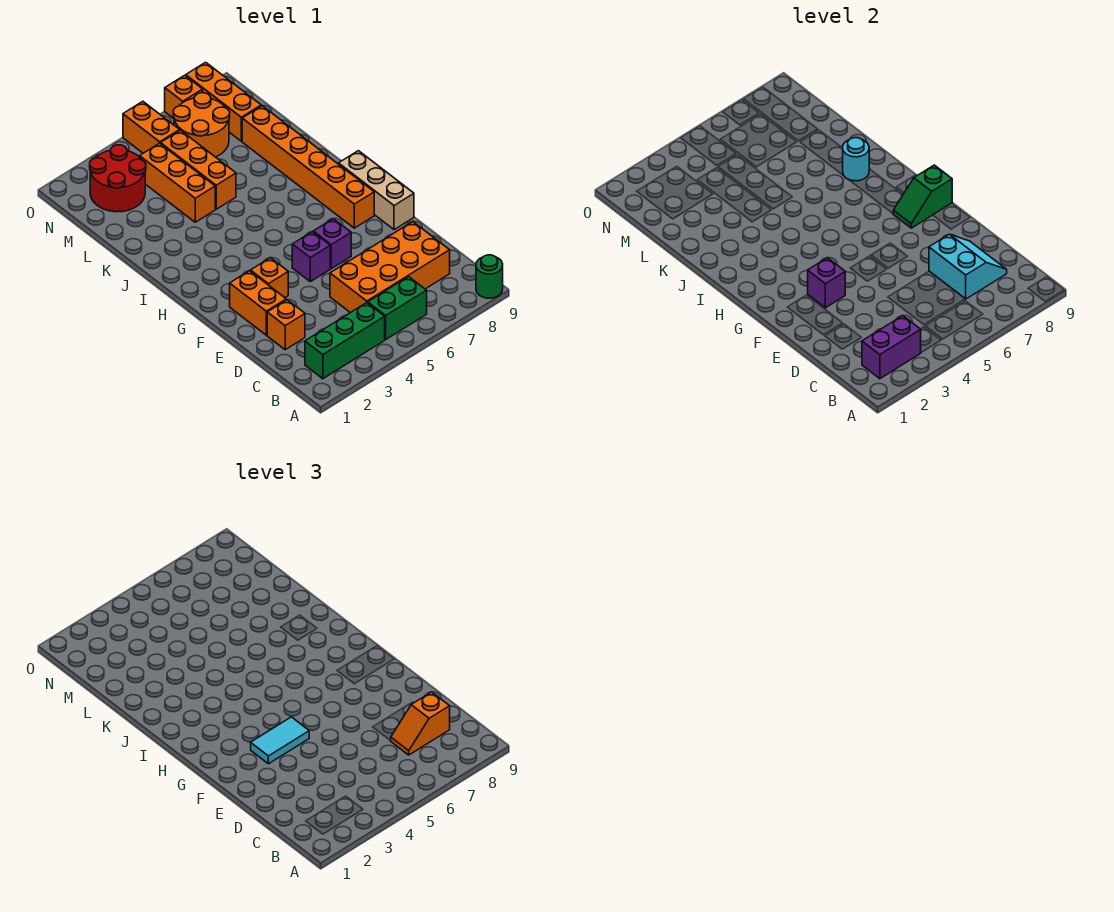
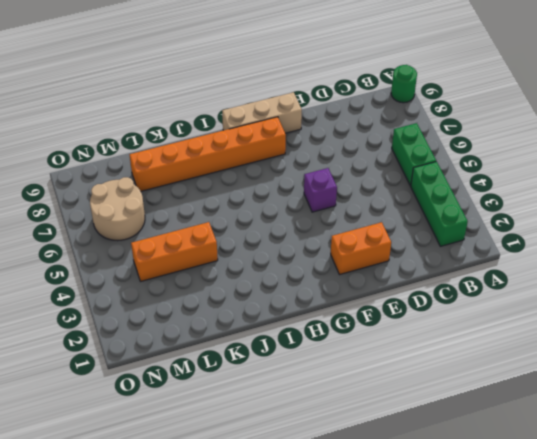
tan 2x2 round brick [90,177,145,241] -> orange 2x2 round brick [173,93,230,157]
none -> orange 2x4 brick [330,222,450,313]
none -> orange 1x1 brick [267,300,305,350]
none -> orange 1x1 brick [251,258,288,298]

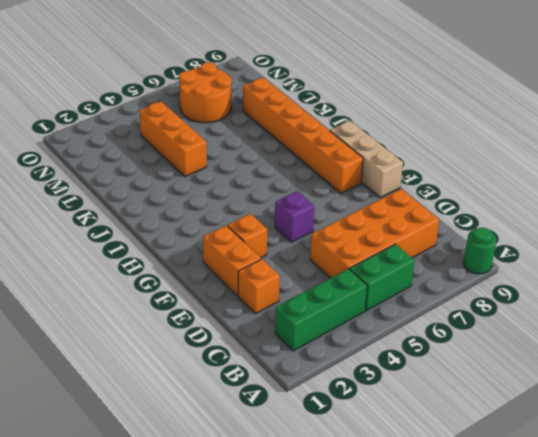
none -> purple 1x1 brick [313,219,351,269]
none -> orange 1x3 brick [161,130,236,209]
none -> red 2x2 round brick [90,145,146,212]

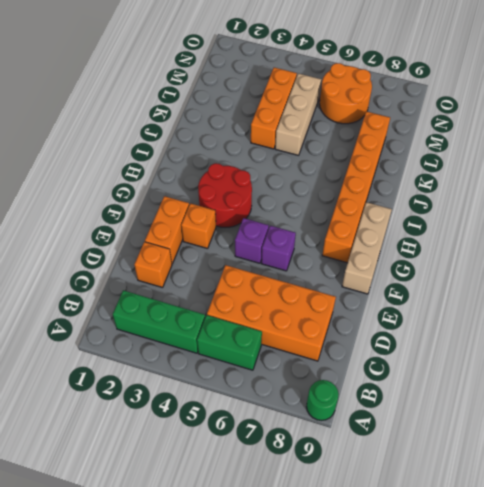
red 2x2 round brick [198,163,252,228] -> red 2x2 round brick moved to [90,145,146,212]
tan 1x3 brick [275,73,321,155] -> orange 1x3 brick [161,130,236,209]
none -> orange 1x3 brick [186,62,261,141]
none -> orange 1x2 brick [123,101,180,153]
none -> orange 1x1 brick [165,75,203,118]

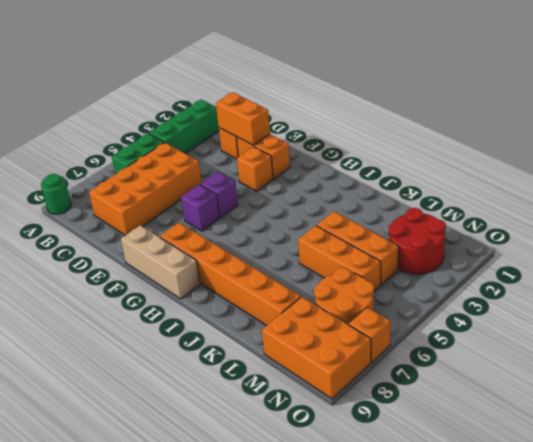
orange 1x2 brick [216,92,270,145] -> orange 1x2 brick moved to [123,101,180,153]
orange 2x3 brick [262,297,371,399] -> orange 1x3 brick [186,62,261,141]
none -> purple 1x2 brick [862,316,921,379]
none -> cyan 2x2 slope [929,234,1007,299]
none -> purple 1x1 brick [808,258,845,308]

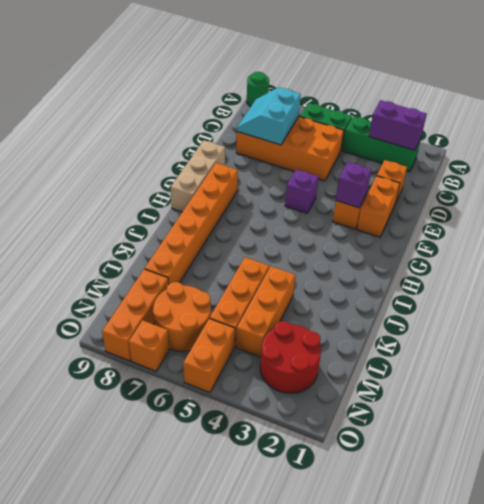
none -> purple 1x1 brick [313,219,351,269]
none -> green 1x2 slope [893,165,952,228]
none -> cyan 1x1 round brick [843,138,869,181]

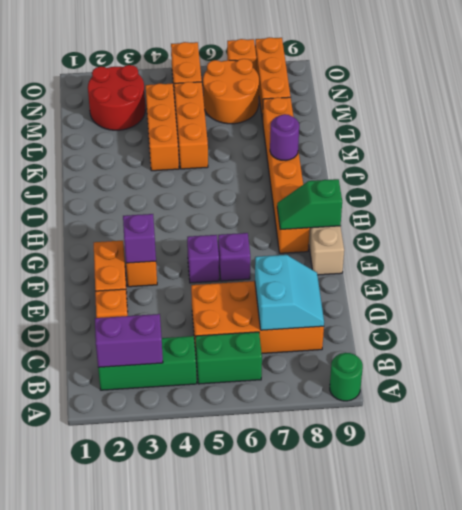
purple 1x1 round brick [270,114,299,160] -> cyan 1x1 round brick [843,138,869,181]
none -> orange 1x2 slope [391,692,450,755]
none -> cyan 1x2 tile [251,717,309,764]

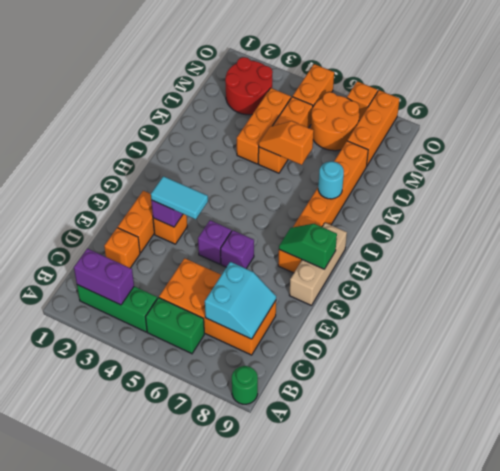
orange 1x2 slope [259,121,314,165] -> orange 1x2 slope moved to [391,692,450,755]

